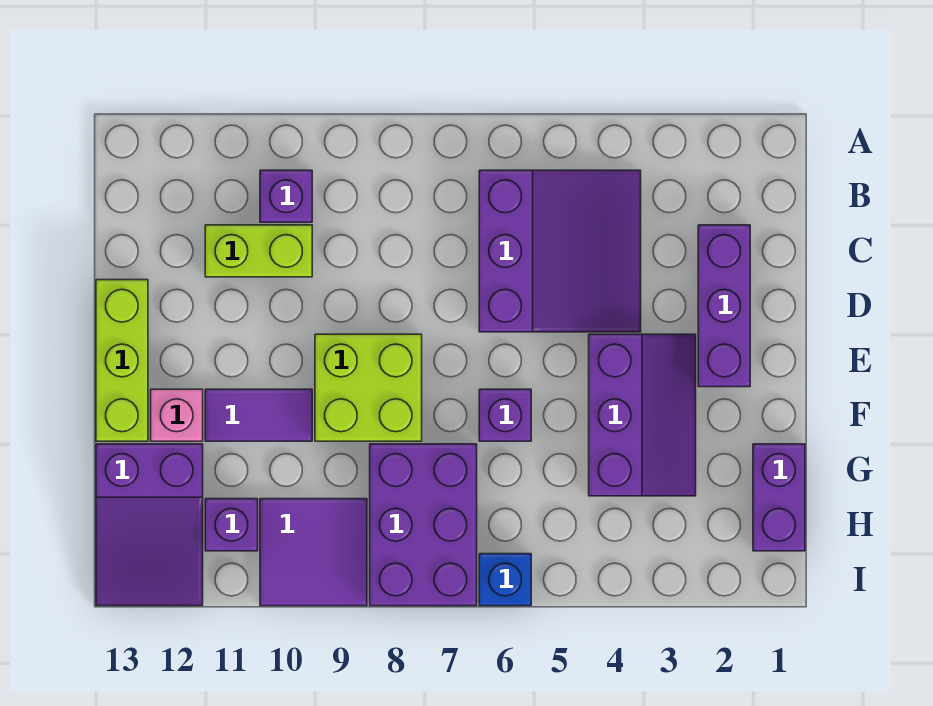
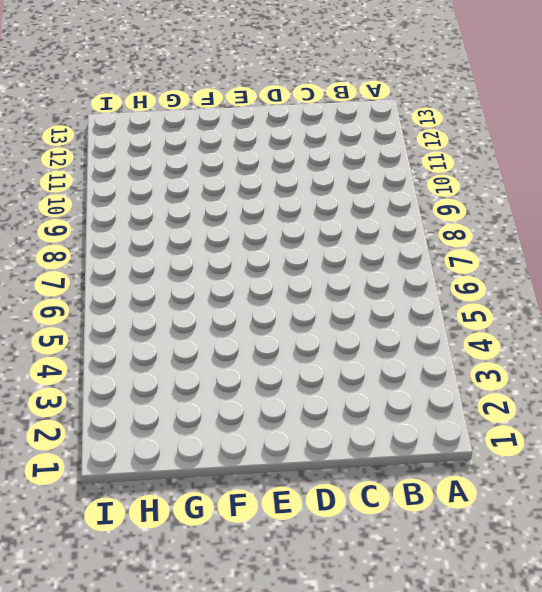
none -> purple 3x3 slope [479,170,641,332]
none -> purple 1x1 brick [260,170,312,222]
none -> purple 1x3 brick [698,225,750,387]

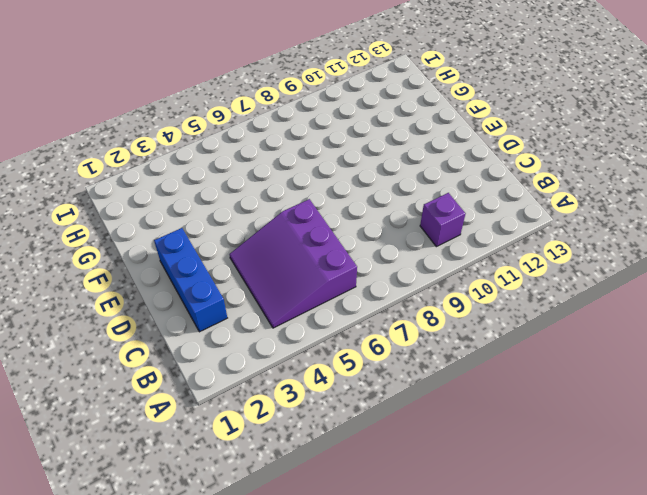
blue 1x3 brick [154,228,227,332] -> purple 1x3 brick [698,225,750,387]
none -> lime 1x2 brick [205,225,312,277]
none -> lime 1x3 brick [96,280,148,441]
none -> purple 2x3 slope [589,334,696,496]

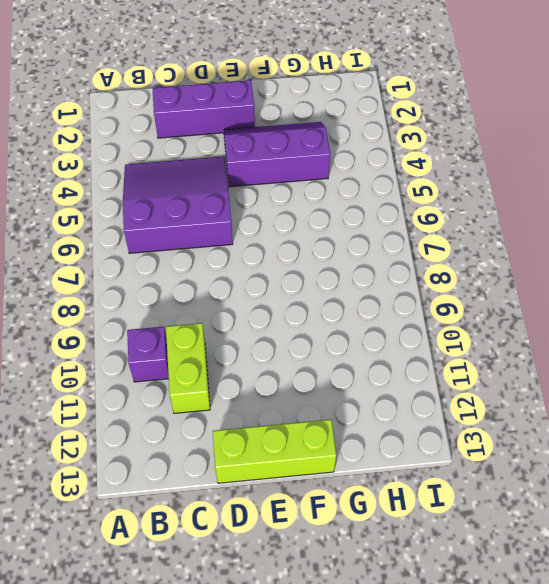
none -> lime 2x2 brick [315,334,422,441]
none -> purple 1x1 brick [479,389,531,441]
none -> purple 1x2 tile [205,389,312,441]

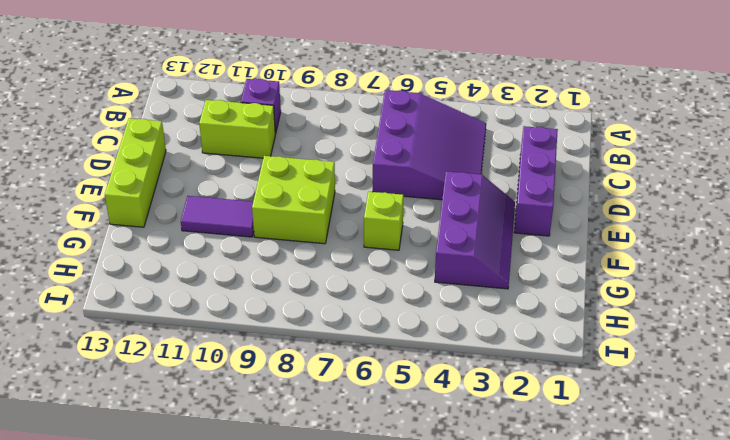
lime 1x1 brick [364,192,404,250] -> purple 1x1 brick [479,389,531,441]
none -> pink 1x1 brick [151,389,203,441]
none -> purple 1x2 brick [753,444,805,551]
none -> purple 2x3 brick [370,444,477,606]

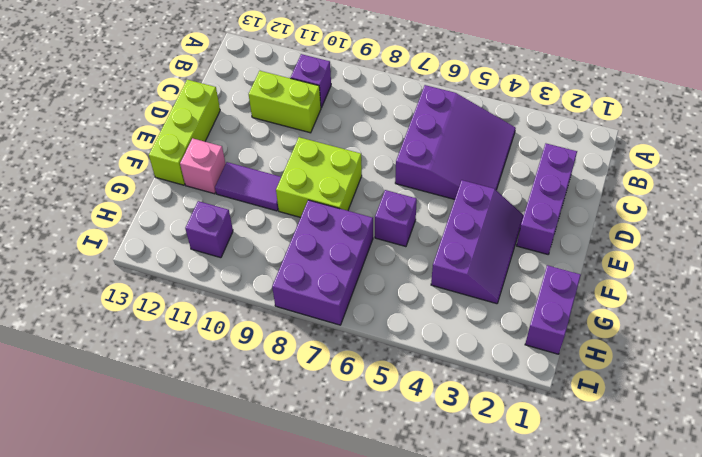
none -> purple 2x3 slope [96,444,203,606]
none -> purple 2x2 tile [260,499,367,606]
none -> blue 1x1 brick [479,554,531,606]

